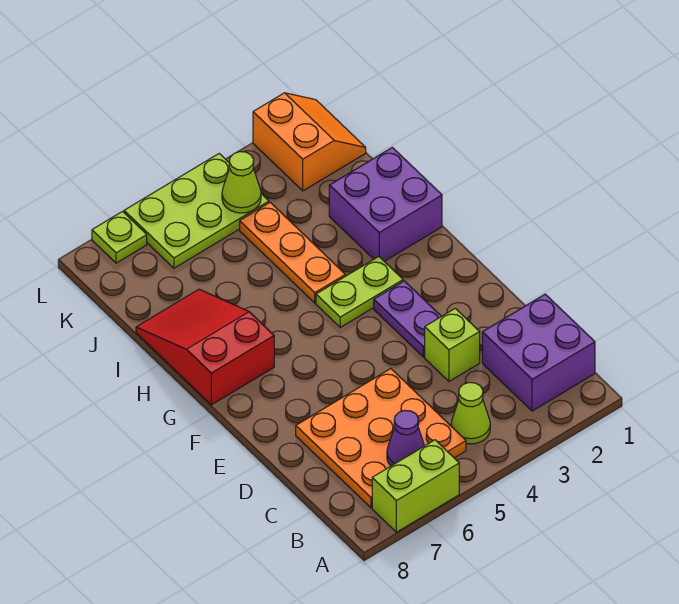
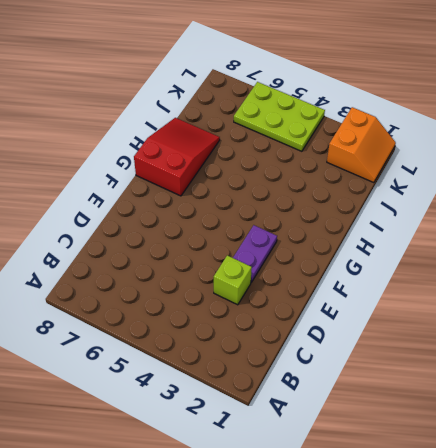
none -> lime 1x2 brick [372,440,459,532]
none -> purple 2x2 brick [482,294,595,411]
none -> lime 1x1 cone [451,382,490,444]

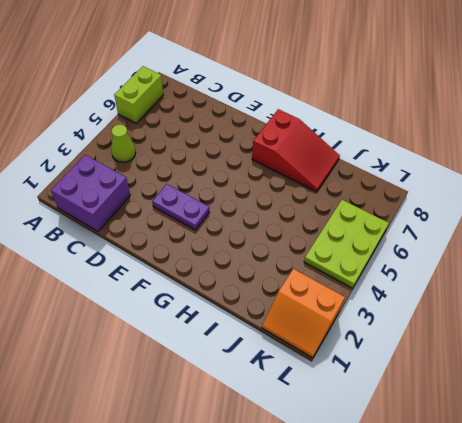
none -> orange 3x3 plate [296,369,466,508]
none -> lime 1x1 brick [425,308,480,381]
none -> lime 1x2 plate [316,257,403,327]

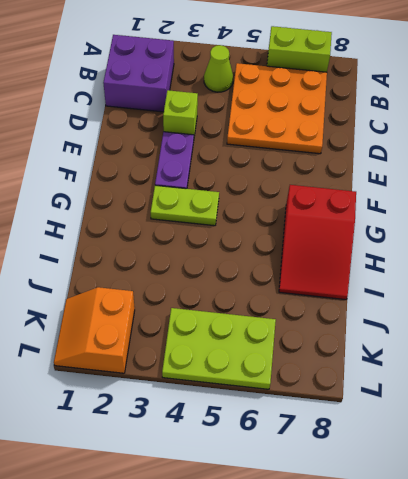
none -> purple 2x2 brick [329,147,442,261]
none -> orange 1x3 plate [240,202,345,303]
none -> lime 1x1 plate [92,212,147,263]

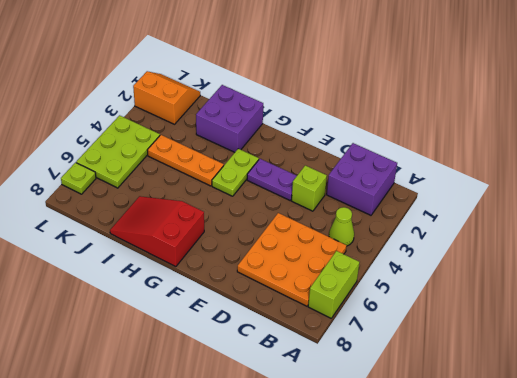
none -> purple 1x1 cone [387,410,424,466]
none -> lime 1x1 cone [222,152,261,213]

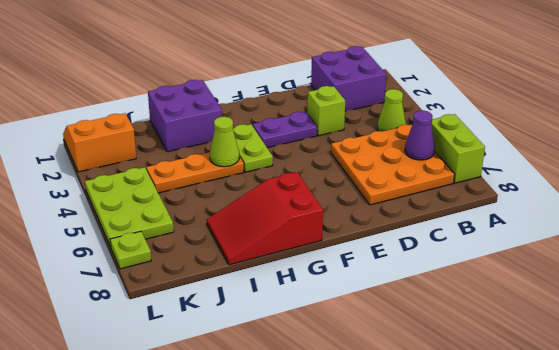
lime 1x1 cone [210,117,239,167] -> lime 1x1 cone moved to [222,152,261,213]

